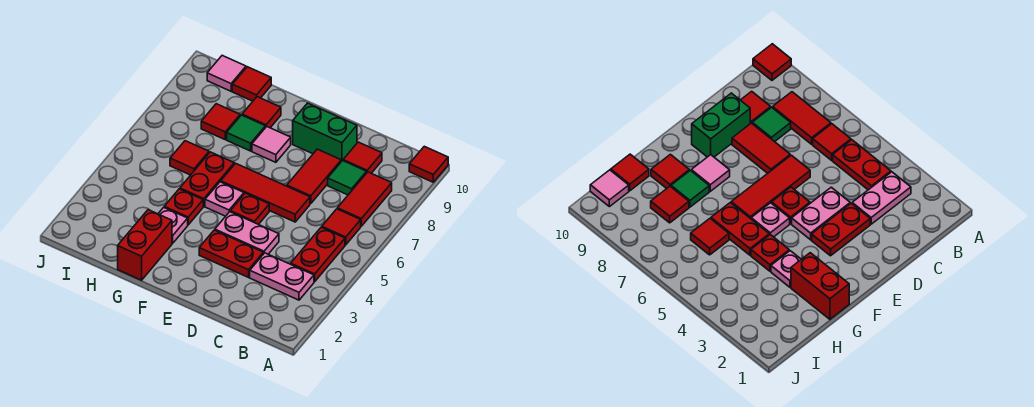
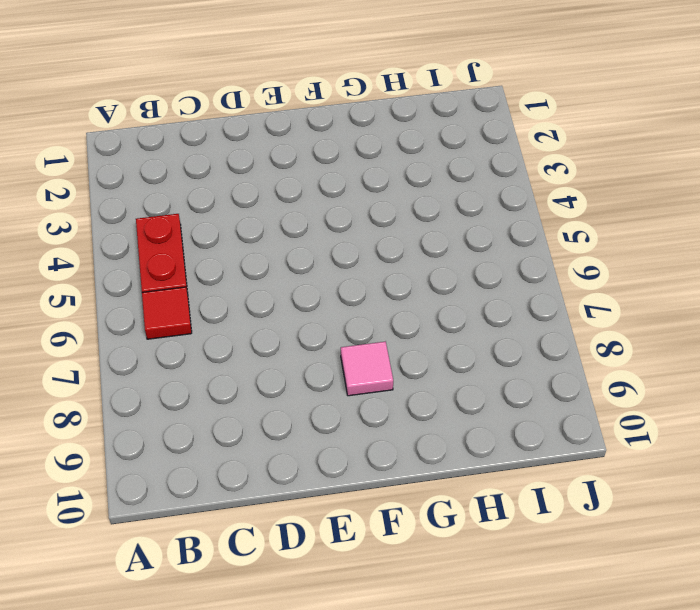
none -> red 1x1 tile [409,146,448,182]
none -> pink 1x2 plate [250,253,314,300]
none -> red 1x2 tile [337,172,392,226]

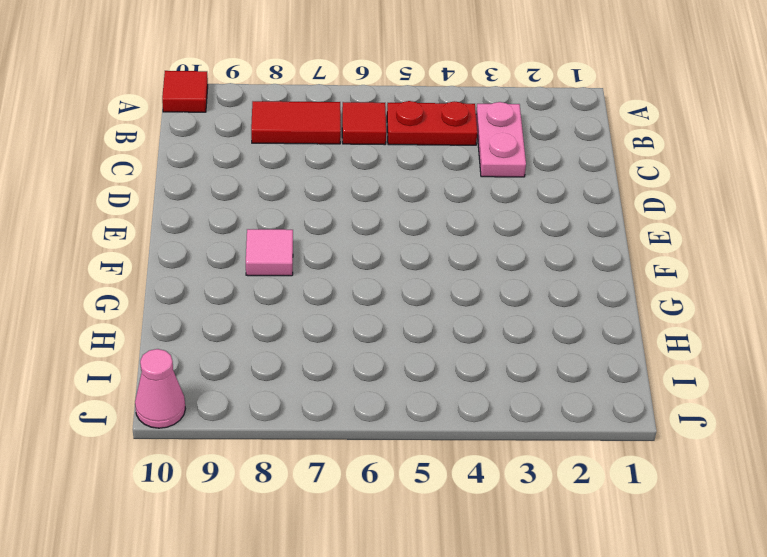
pink 1x1 cone [135,349,185,428] -> none
none -> green 1x1 tile [328,161,367,195]
none -> red 1x1 tile [343,142,382,173]
none -> red 1x2 plate [199,230,263,277]

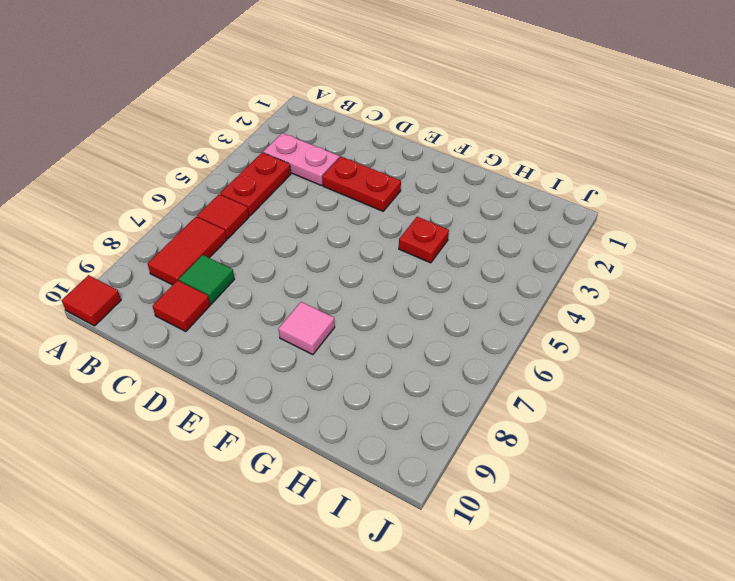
none -> pink 1x2 plate [215,212,279,254]
none -> red 1x3 tile [221,163,310,222]
none -> red 1x2 tile [287,149,341,204]

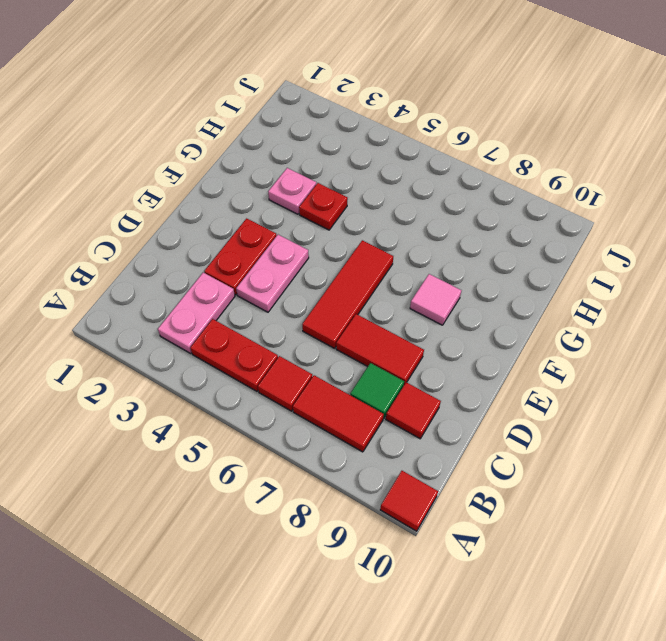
none -> green 1x2 brick [293,103,357,162]
none -> red 1x1 plate [230,193,269,225]
none -> pink 1x1 plate [205,182,244,216]

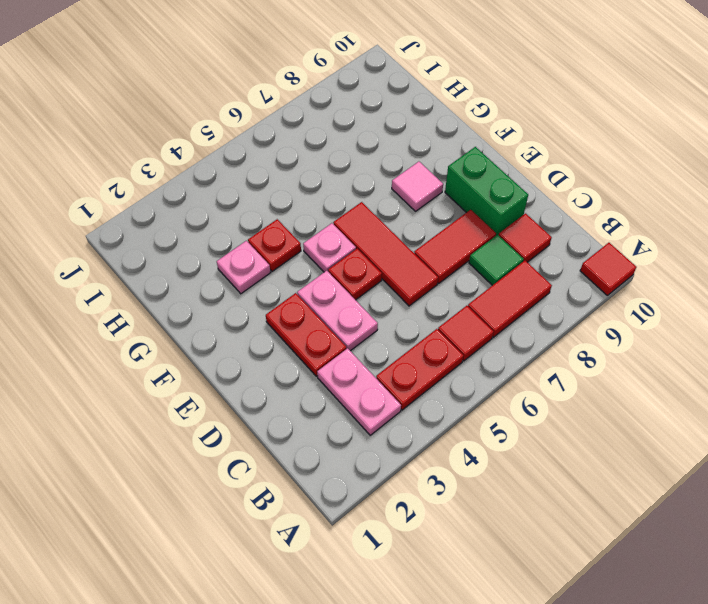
none -> red 1x2 brick [118,210,172,280]
none -> red 1x2 plate [180,152,234,206]
none -> green 1x1 tile [227,115,265,151]

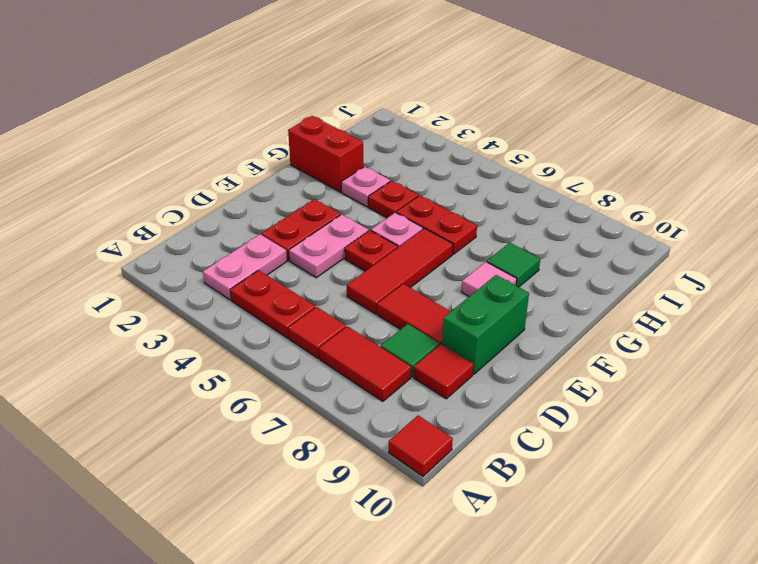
none -> red 1x1 tile [242,97,281,128]
none -> red 1x1 tile [170,141,209,175]
none -> red 1x1 tile [201,104,240,139]

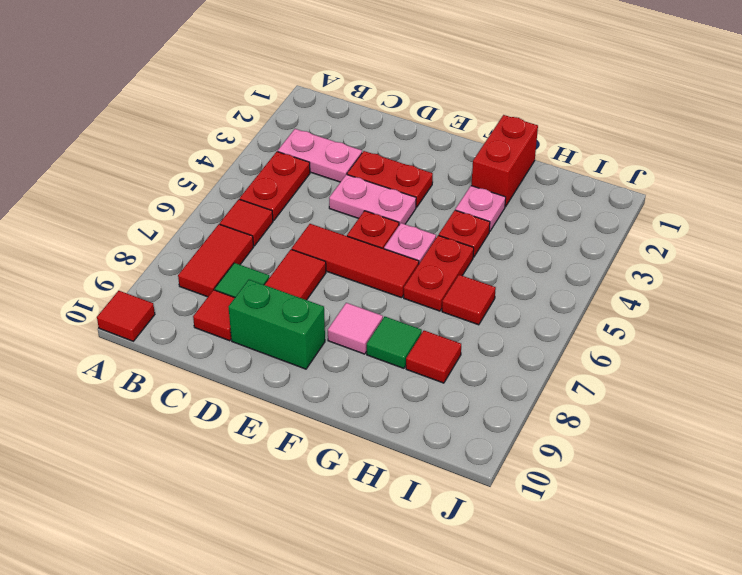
none -> red 1x1 tile [242,97,281,128]
none -> red 1x1 tile [232,67,271,101]
none -> pink 1x1 tile [207,56,246,91]

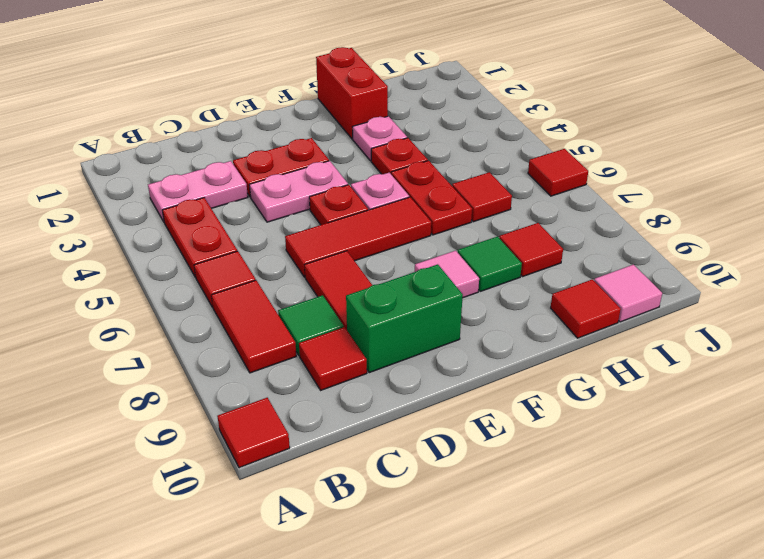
red 1x1 tile [528,149,588,196] -> red 1x1 tile moved to [242,97,281,128]

